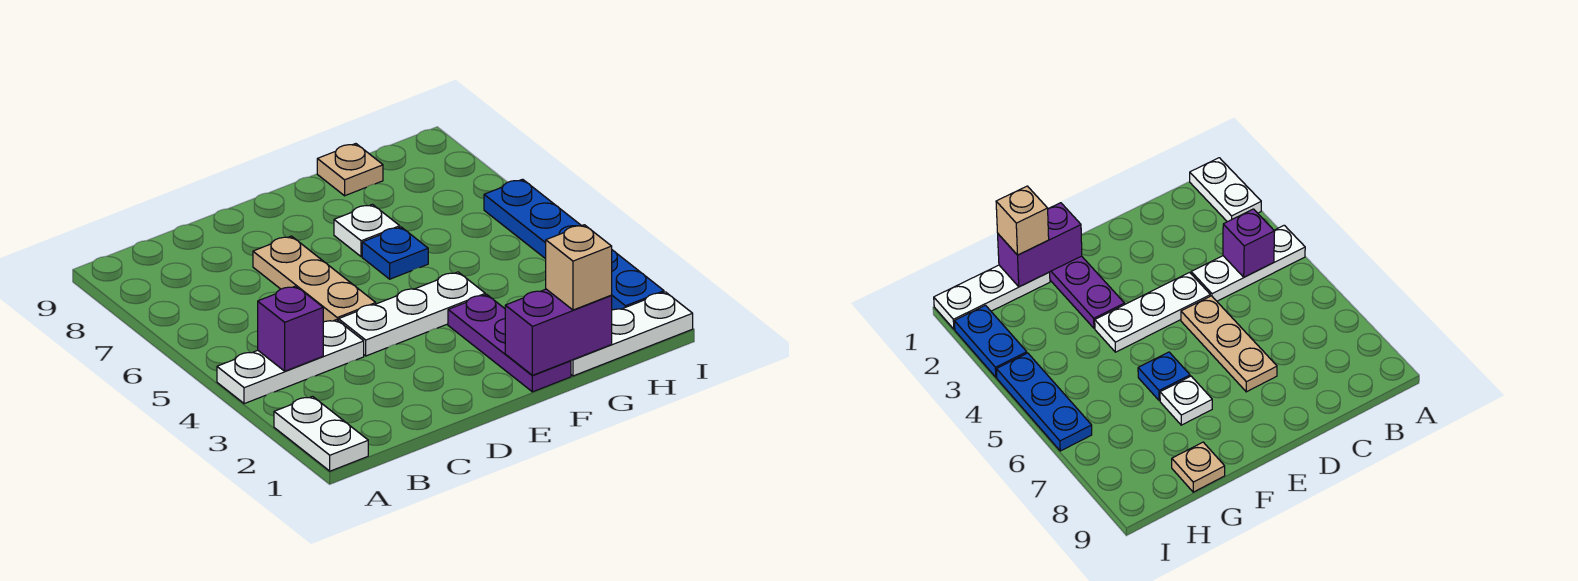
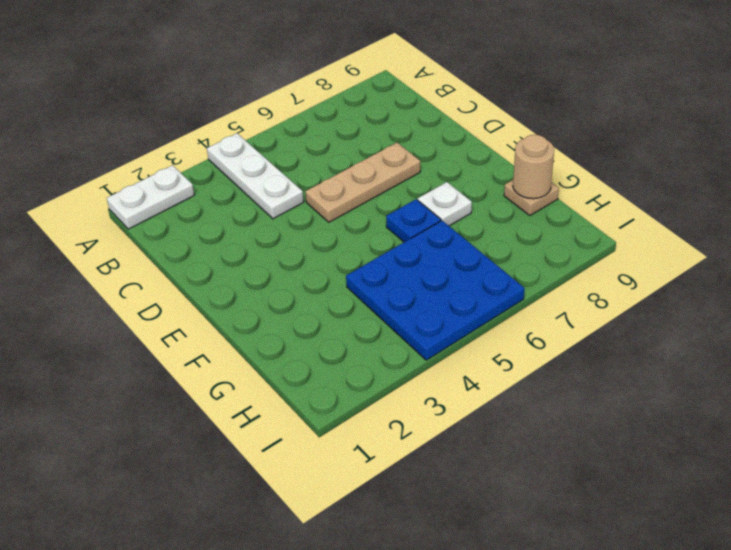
blue 3x3 plate [346,221,525,360] -> blue 1x3 plate [484,179,581,259]
tan 1x1 round brick [513,135,554,199] -> none
none -> white 1x3 plate [339,272,485,356]
none -> purple 1x3 plate [448,294,571,392]
none -> white 1x3 plate [571,292,693,376]

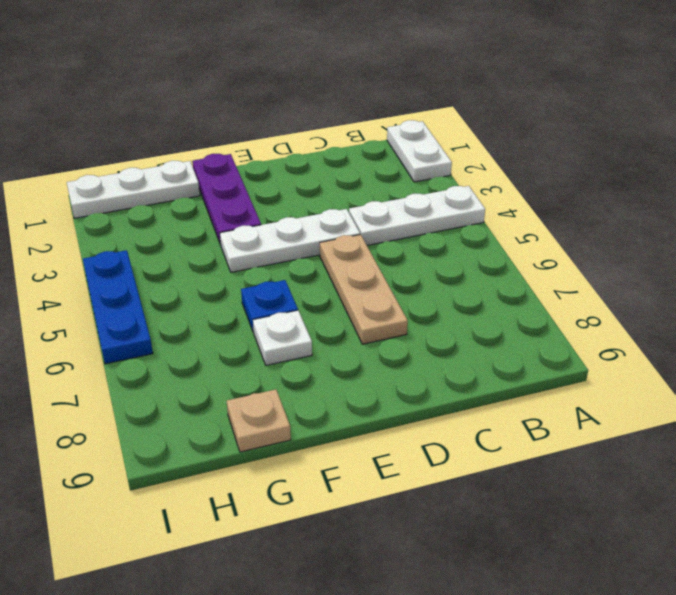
none -> blue 1x2 plate [611,250,664,310]
none -> purple 1x1 brick [258,286,323,371]
none -> purple 1x2 brick [505,289,612,375]

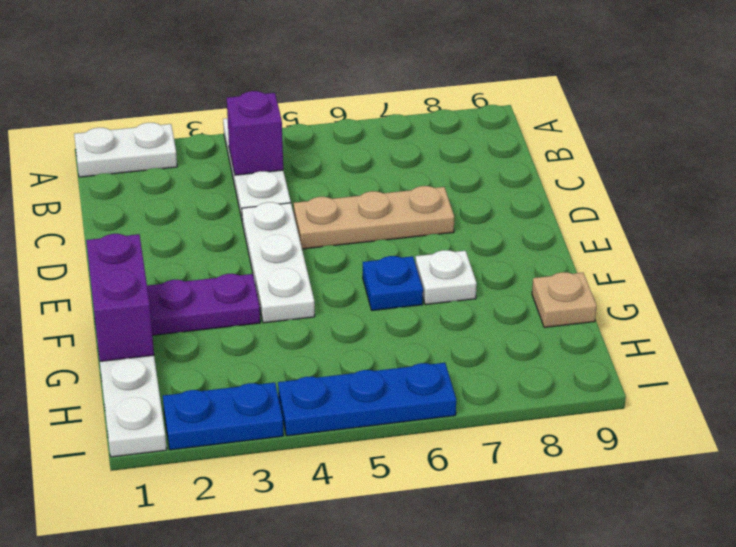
none -> tan 1x1 brick [546,225,612,310]

